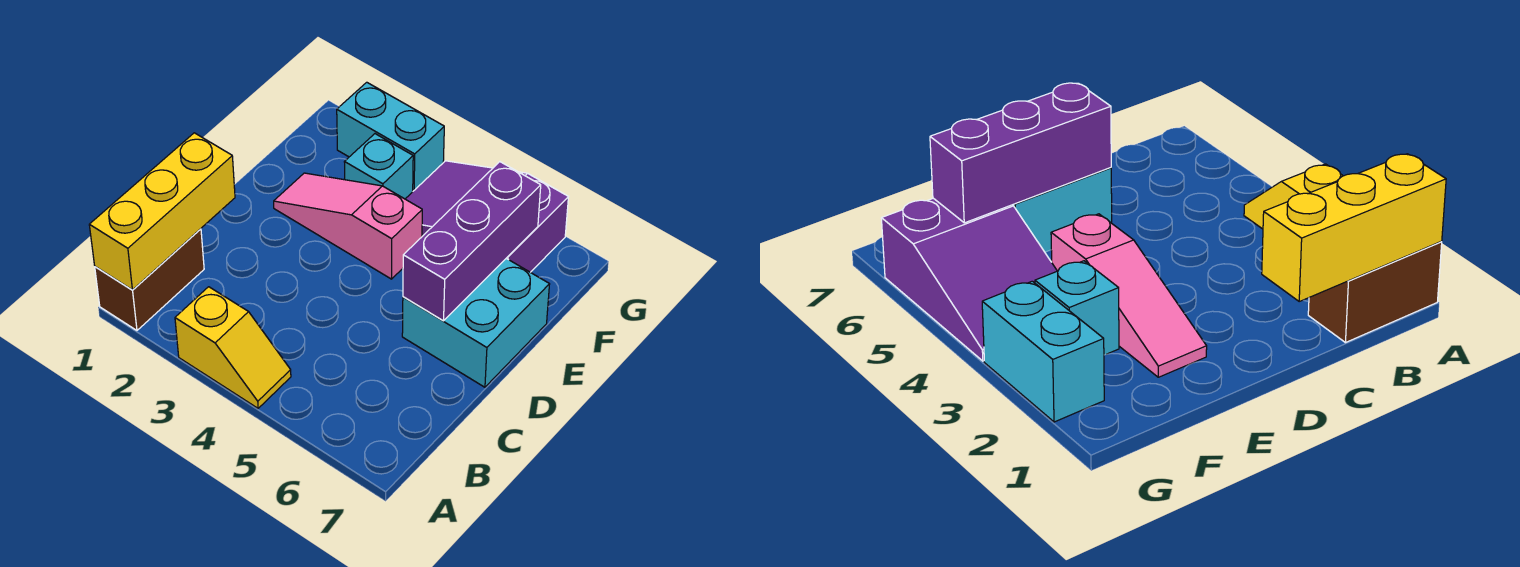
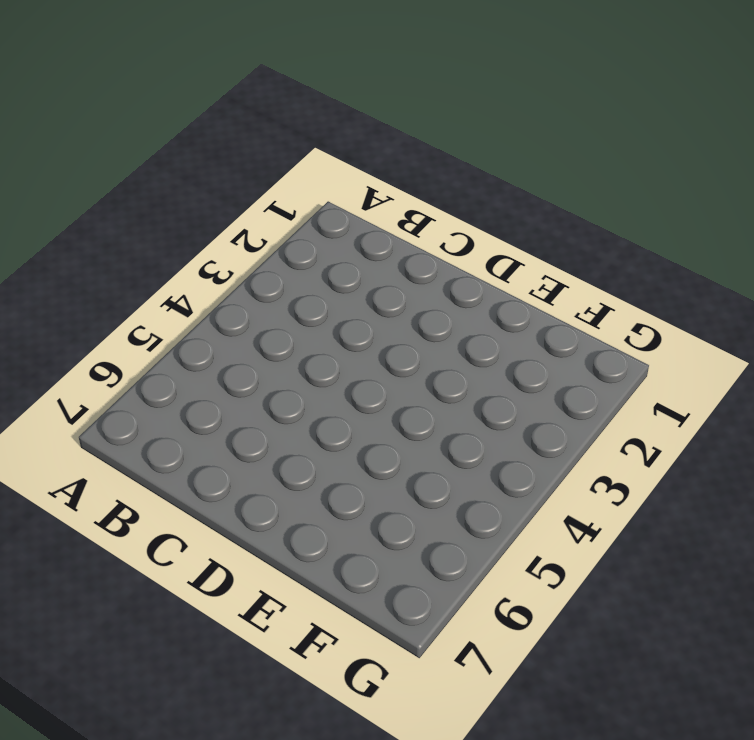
none -> brown 1x2 brick [95,229,204,330]
none -> yellow 1x2 slope [175,287,291,408]

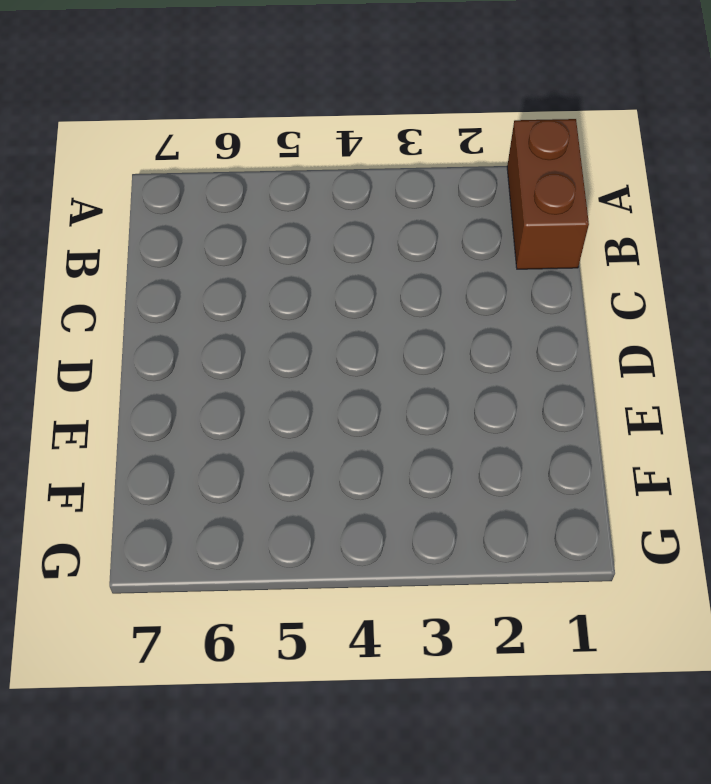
none -> yellow 1x2 slope [175,287,291,408]
none -> cyan 2x2 brick [402,258,550,387]

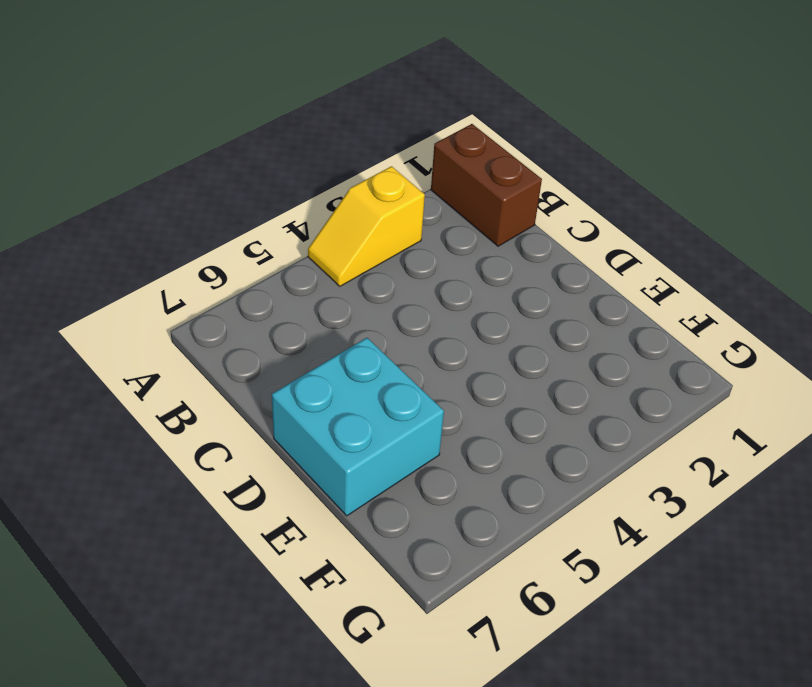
none -> pink 1x3 slope [274,173,422,279]
none -> cyan 1x1 brick [345,134,413,199]

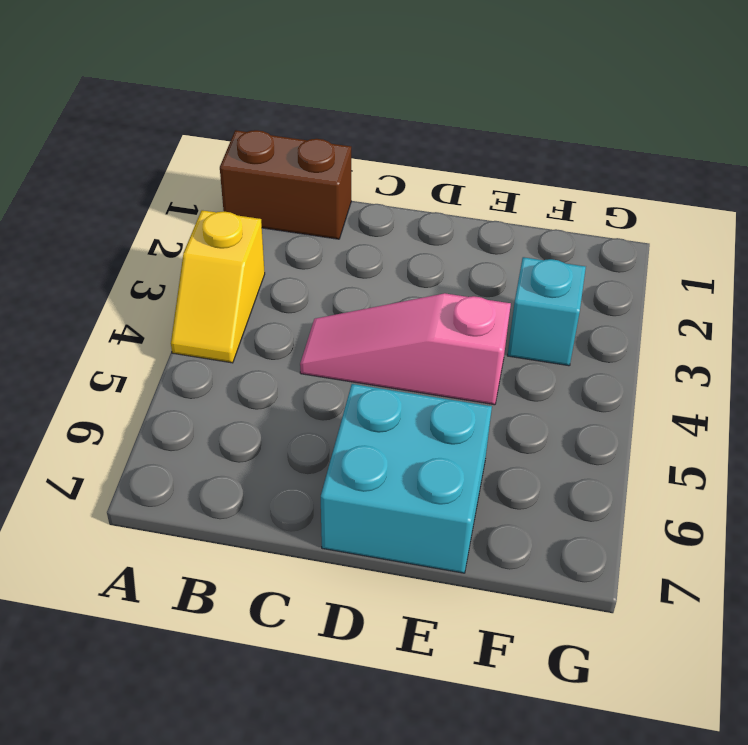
pink 1x3 slope [300,293,511,405] -> pink 1x3 slope turned to [274,173,422,279]
none -> purple 2x3 slope [406,161,568,272]
none -> cyan 1x2 brick [337,82,444,191]

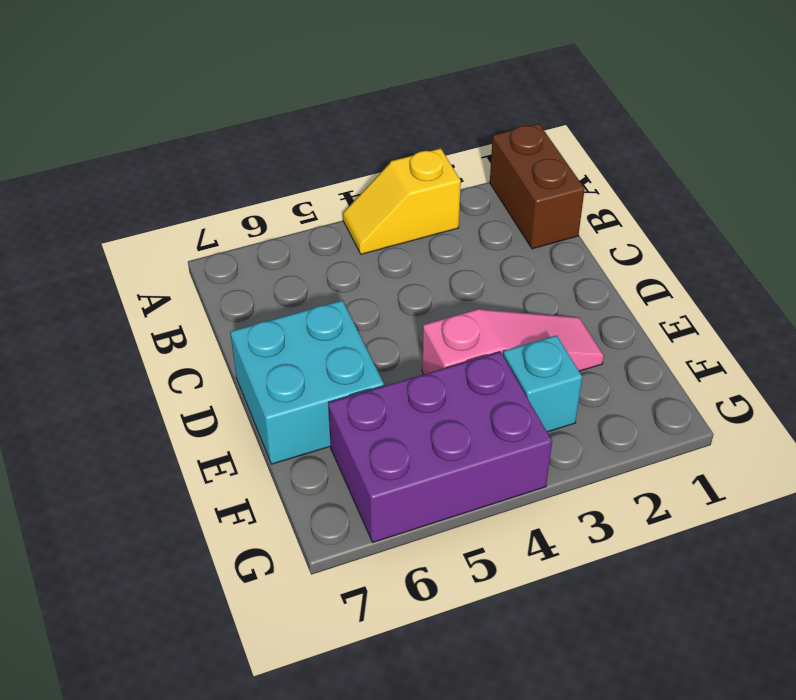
purple 2x3 brick [328,352,552,542] -> purple 2x3 slope [406,161,568,272]
none -> cyan 1x2 brick [337,82,444,191]
none -> yellow 1x3 brick [89,133,235,290]

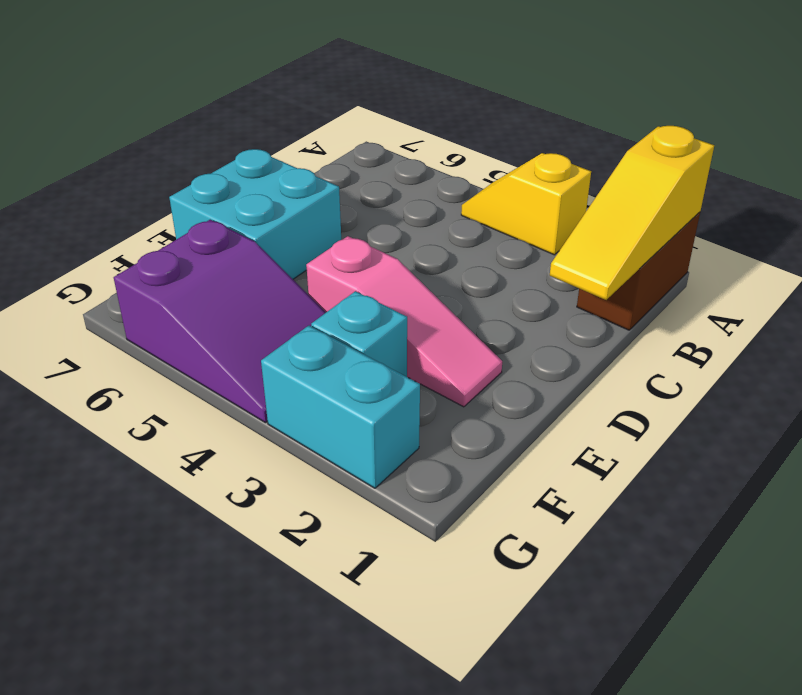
yellow 1x3 slope [550,126,714,300] -> yellow 1x3 brick [89,133,235,290]
none -> purple 1x3 brick [403,162,541,321]

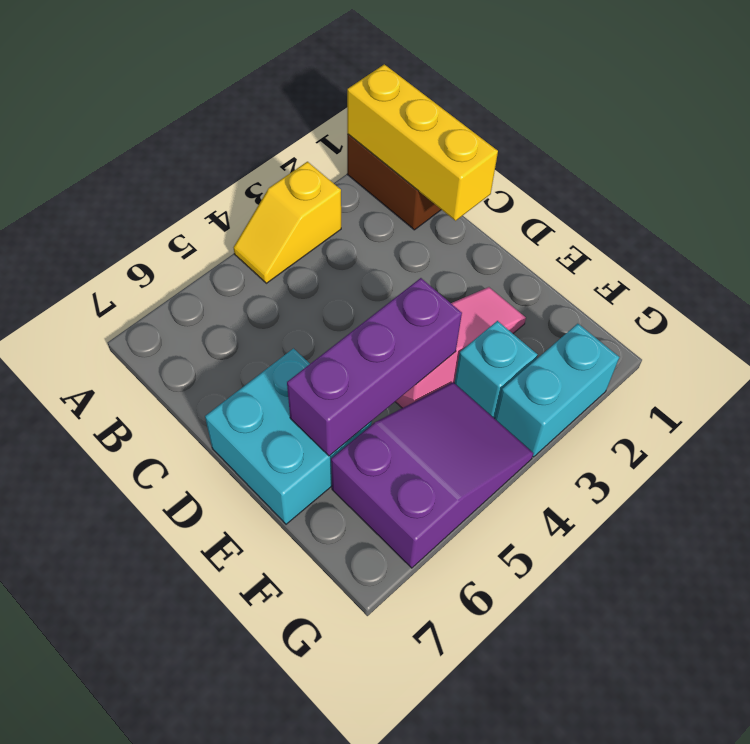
purple 1x3 brick [287,278,462,456] -> purple 1x3 brick turned to [403,162,541,321]

